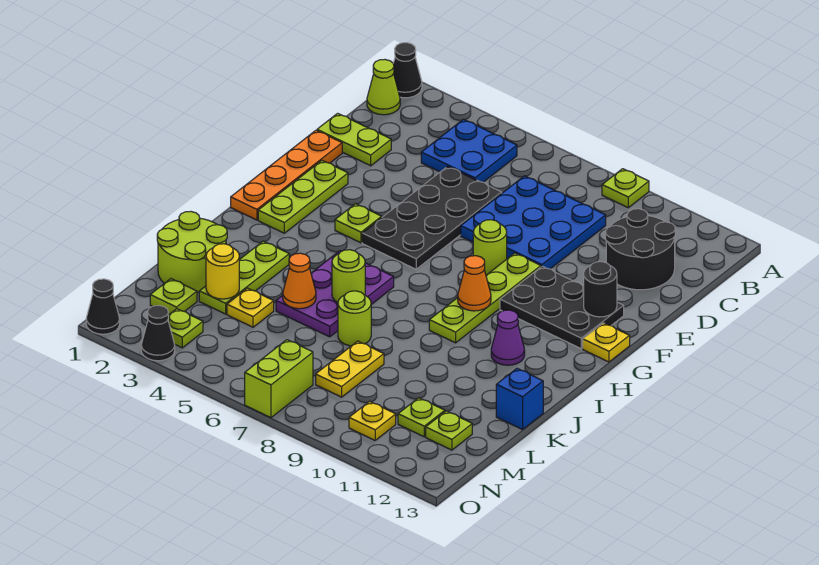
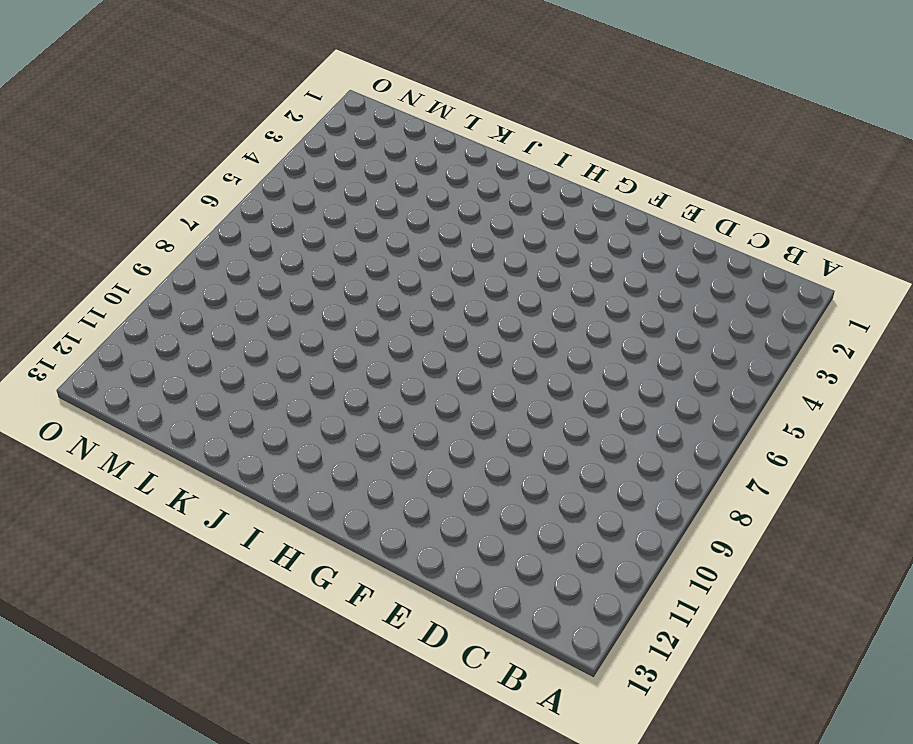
none -> black 1x1 cone [393,43,422,98]
none -> lime 1x1 plate [602,169,649,208]
none -> lime 1x1 cone [367,60,400,115]
none -> blue 2x2 plate [421,119,517,182]

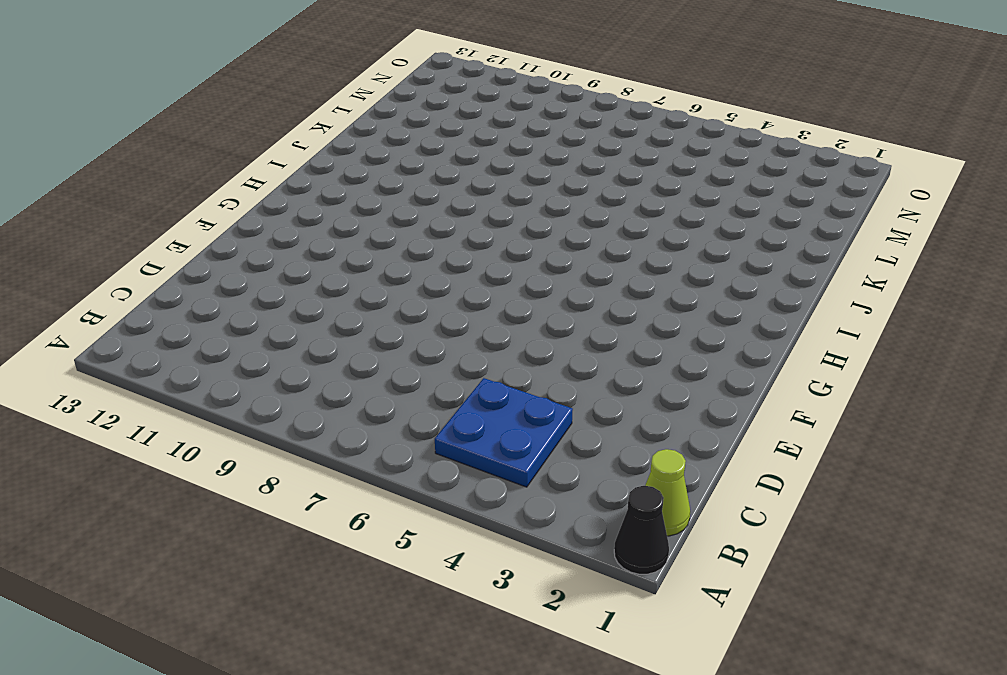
none -> lime 1x1 plate [602,169,649,208]
none -> blue 3x3 plate [461,176,606,269]
none -> black 2x2 round brick [605,209,675,290]
none -> lime 1x2 plate [317,113,391,166]

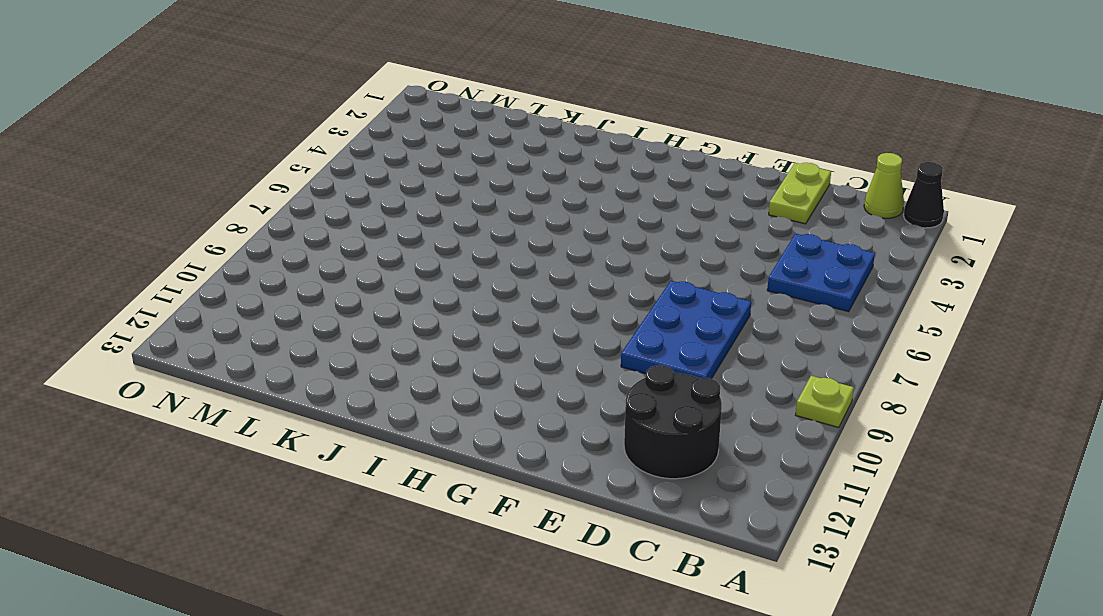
blue 2x3 plate [621,281,751,379] -> blue 3x3 plate [461,176,606,269]
none -> black 2x4 plate [362,166,502,269]
none -> orange 1x4 plate [231,130,342,220]
none -> lime 1x3 plate [258,161,348,233]
none -> lime 1x1 round brick [473,220,507,275]

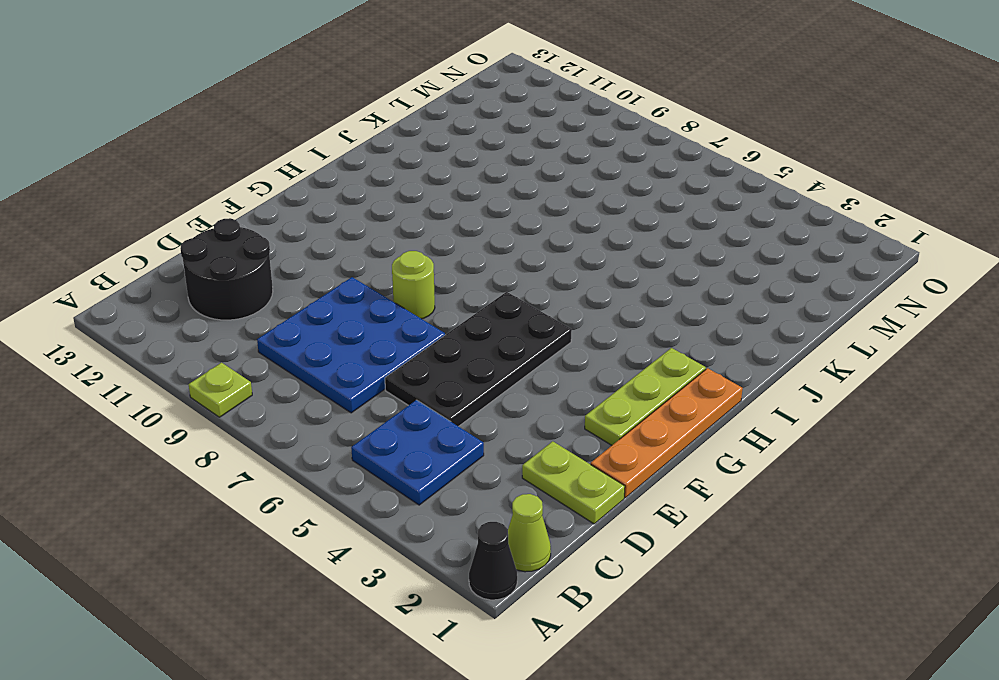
none -> lime 1x4 plate [429,253,541,343]
none -> black 2x3 plate [500,266,624,349]
none -> lime 1x1 plate [335,204,382,243]
none -> yellow 1x1 plate [583,323,630,362]

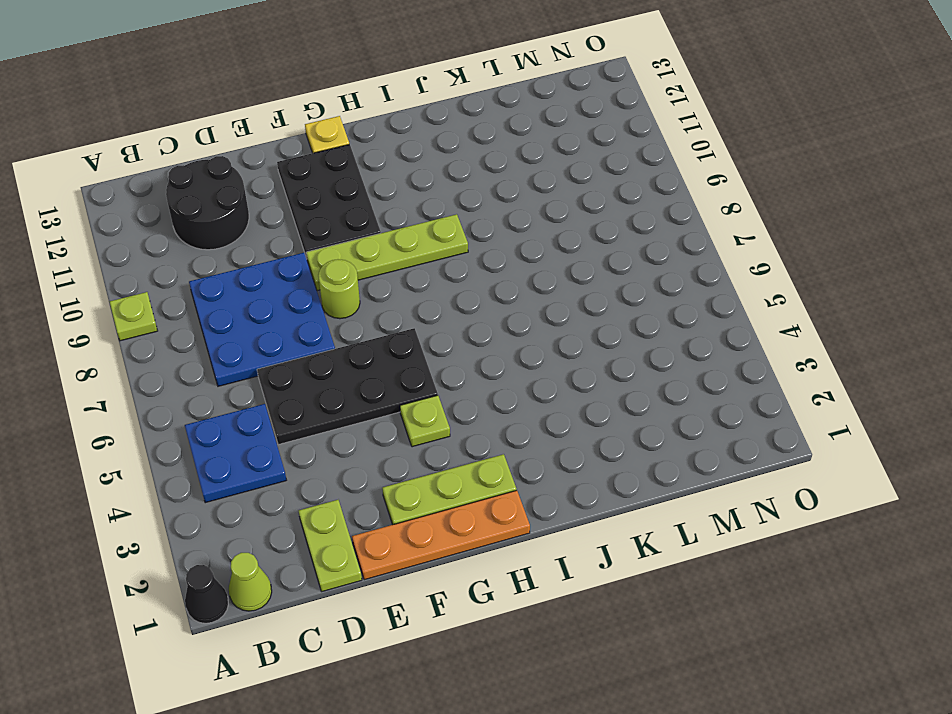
none -> purple 2x3 plate [276,251,394,337]
none -> purple 1x1 cone [491,310,525,365]
none -> lime 1x3 plate [199,241,289,314]
none -> lime 2x2 round brick [157,211,227,292]

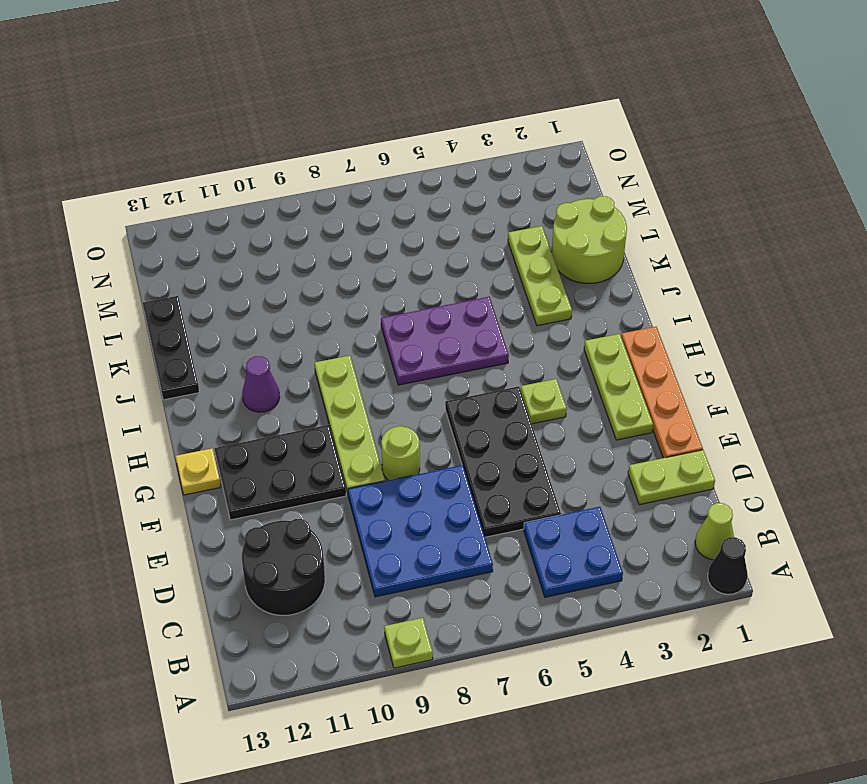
purple 2x3 plate [381,297,509,385] -> purple 2x3 plate turned to [276,251,394,337]
black 1x3 plate [143,296,199,400] -> blue 1x1 brick [496,368,543,430]
none -> lime 1x1 round brick [338,291,371,346]
none -> yellow 1x1 plate [227,288,274,327]
none -> yellow 1x2 plate [316,341,384,397]
none -> lime 1x1 plate [150,279,197,314]

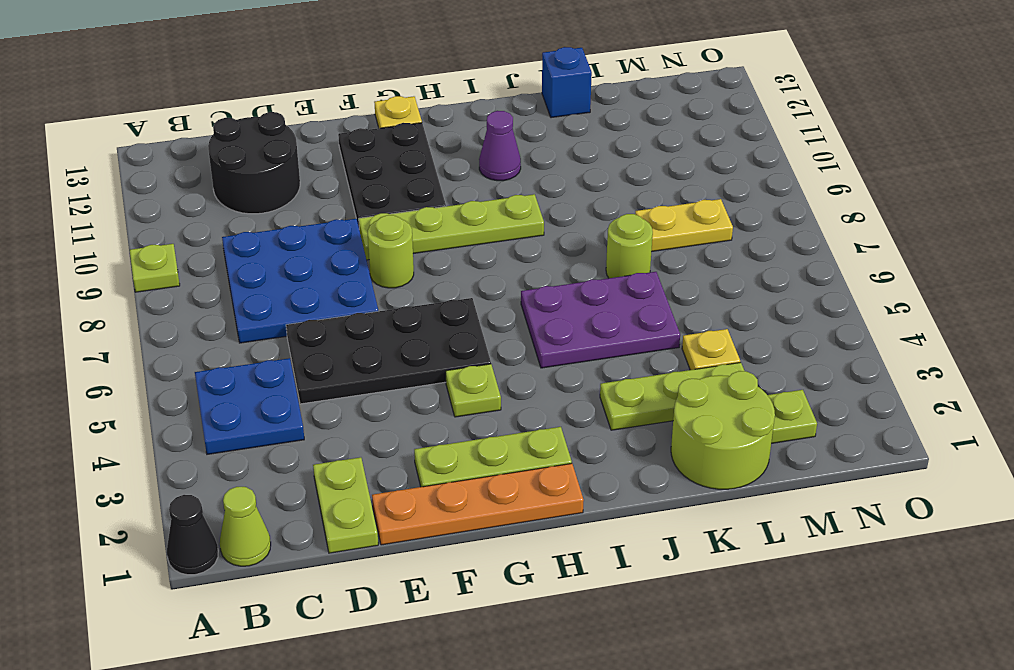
none -> lime 1x1 plate [398,398,445,437]
none -> lime 1x1 plate [426,411,472,450]
none -> lime 1x1 plate [168,309,203,348]
none -> lime 1x2 brick [245,340,313,418]

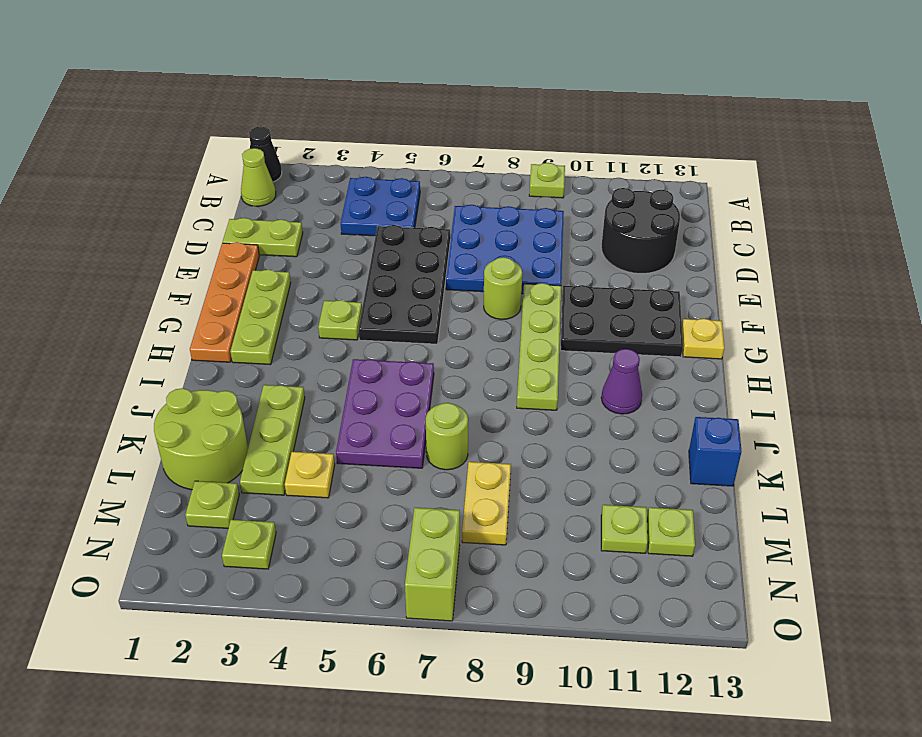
none -> yellow 1x1 plate [349,401,396,440]
none -> black 1x1 cone [86,279,120,334]
none -> black 1x1 cone [141,306,175,361]
none -> black 1x1 round brick [584,262,617,317]

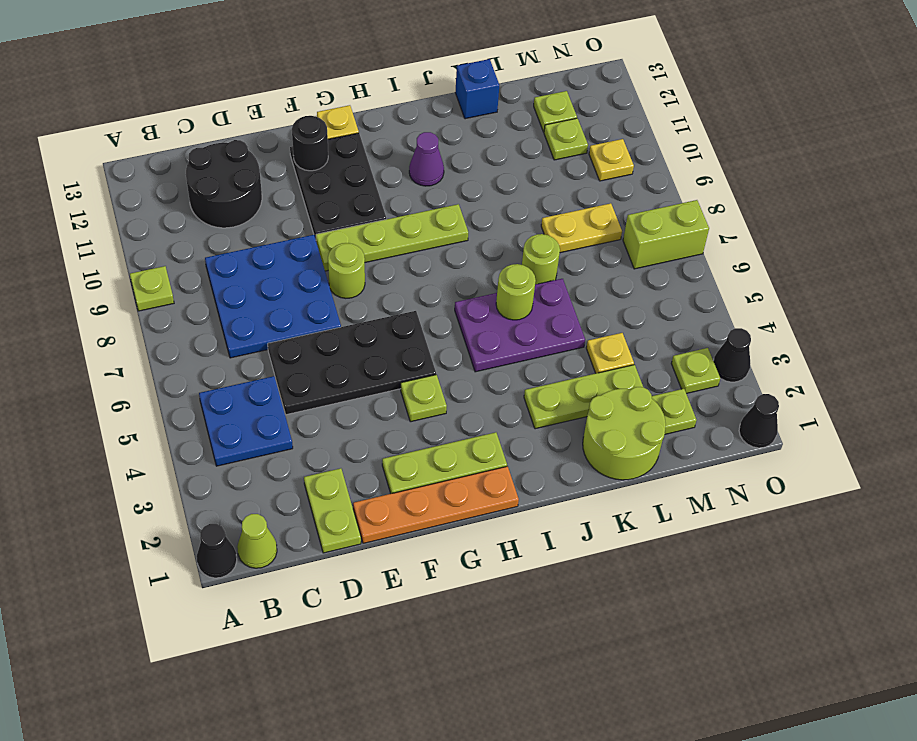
none -> orange 1x1 cone [457,256,491,311]
none -> orange 1x1 cone [283,253,316,309]
none -> yellow 1x1 round brick [206,244,239,299]

